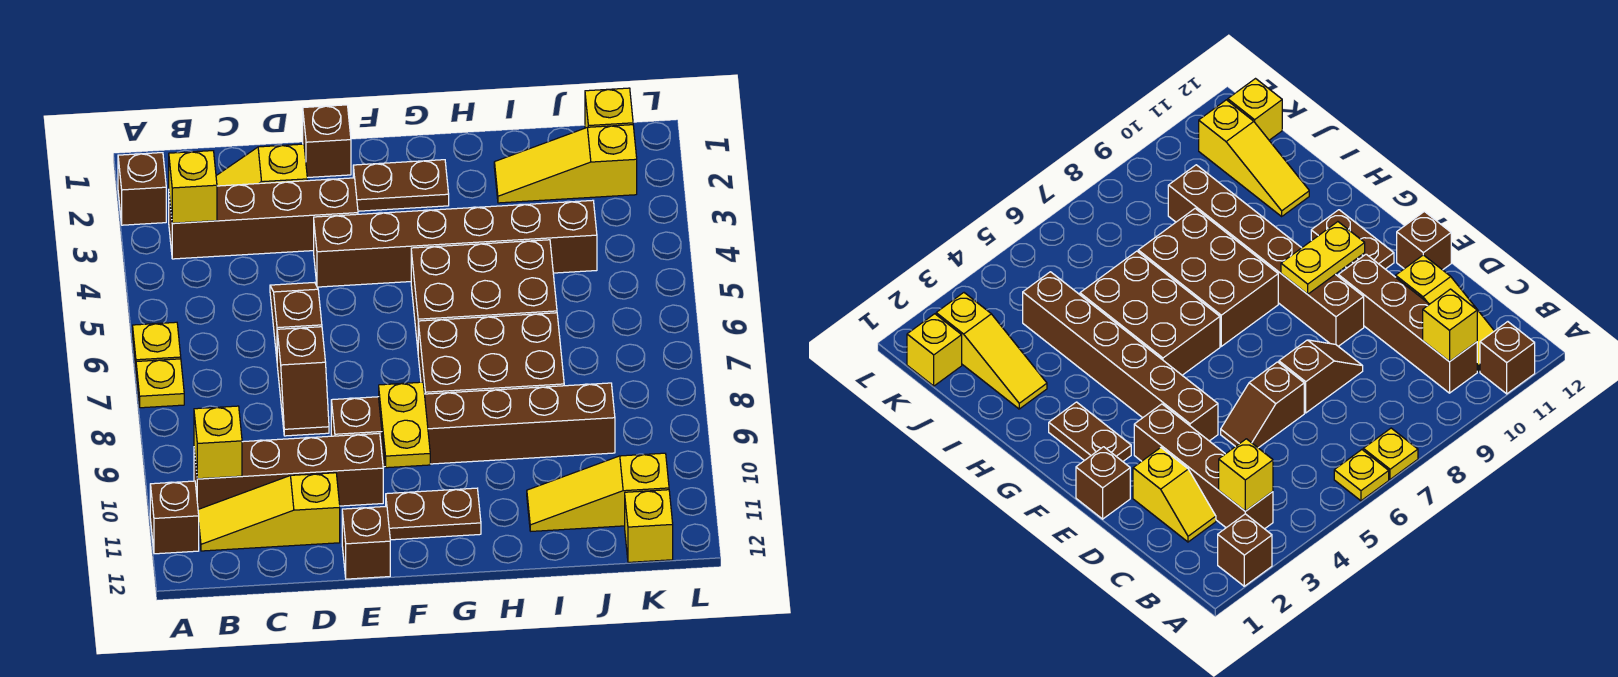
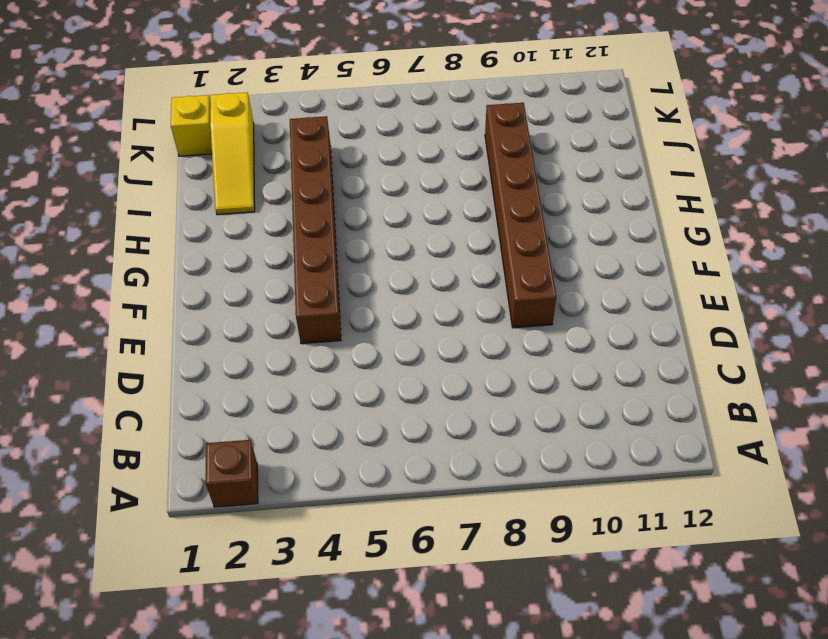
none -> yellow 1x1 plate [133,322,181,367]
none -> yellow 1x1 plate [136,359,184,408]
none -> brown 1x1 brick [150,481,199,554]

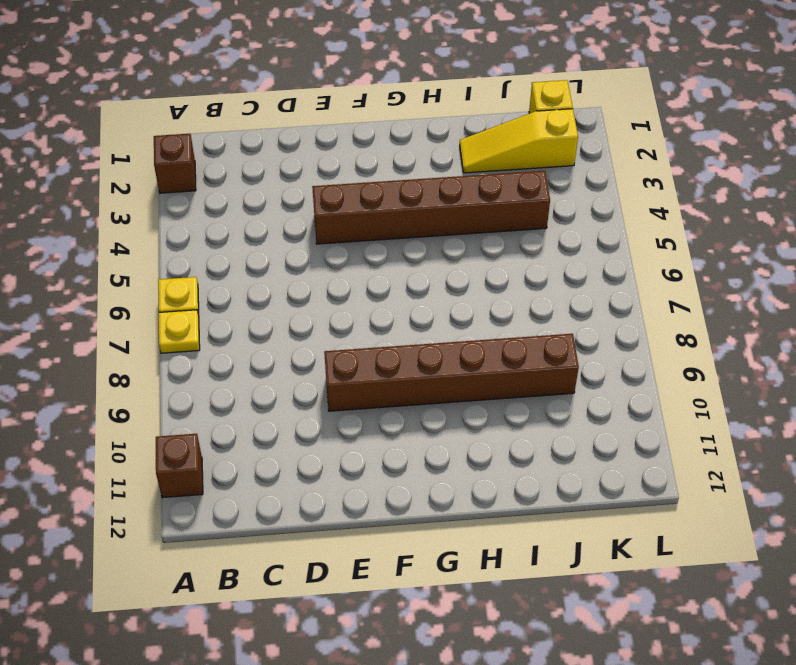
none -> brown 1x4 brick [169,178,358,259]
none -> brown 1x4 brick [194,433,383,509]
none -> yellow 1x3 slope [198,473,340,551]

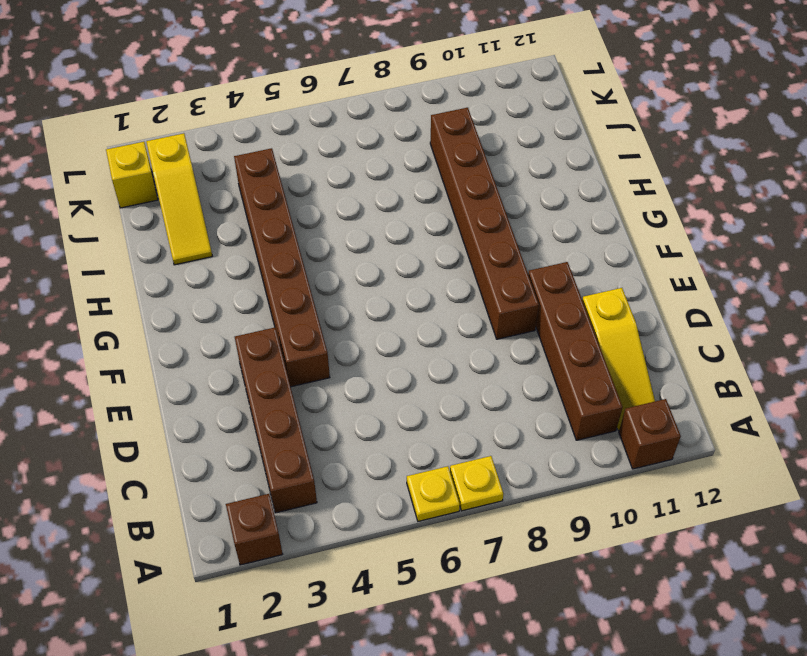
none -> yellow 1x2 slope [216,144,307,186]
none -> brown 1x2 slope [270,282,322,357]
none -> brown 1x2 slope [277,327,329,436]

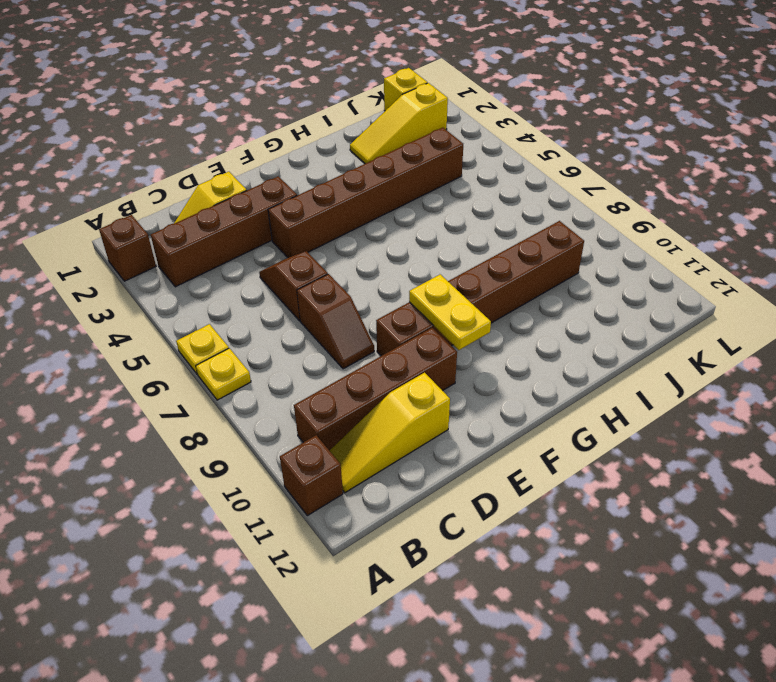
none -> brown 1x1 brick [303,105,351,178]
none -> brown 1x1 brick [342,506,390,579]
none -> brown 1x2 plate [353,160,449,211]

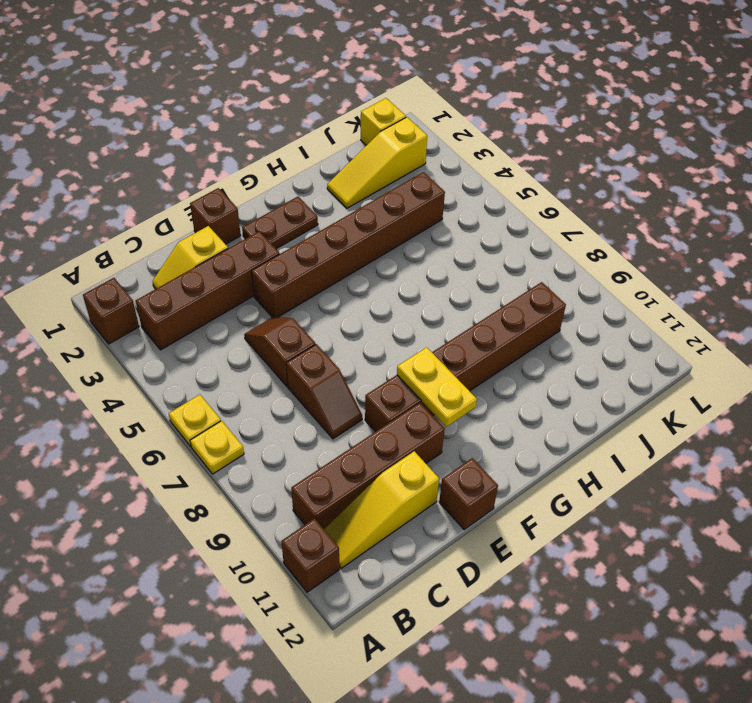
none -> brown 1x2 plate [386,488,481,540]
none -> brown 2x3 brick [411,240,557,347]
none -> brown 2x3 brick [418,313,564,394]

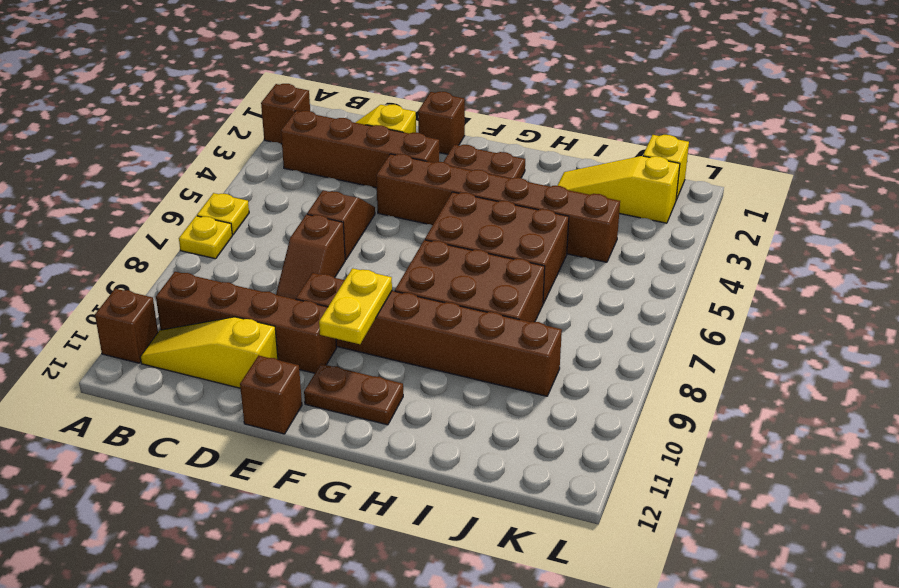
none -> yellow 1x3 slope [527,453,669,531]
none -> yellow 1x1 brick [625,490,673,562]
none -> yellow 1x1 brick [169,151,217,223]

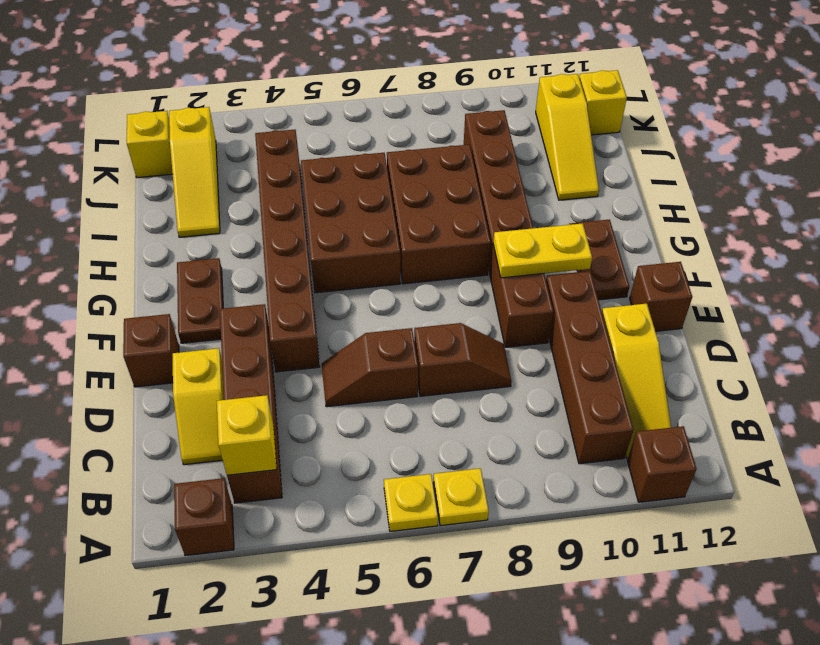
none -> yellow 1x1 brick [194,406,242,479]

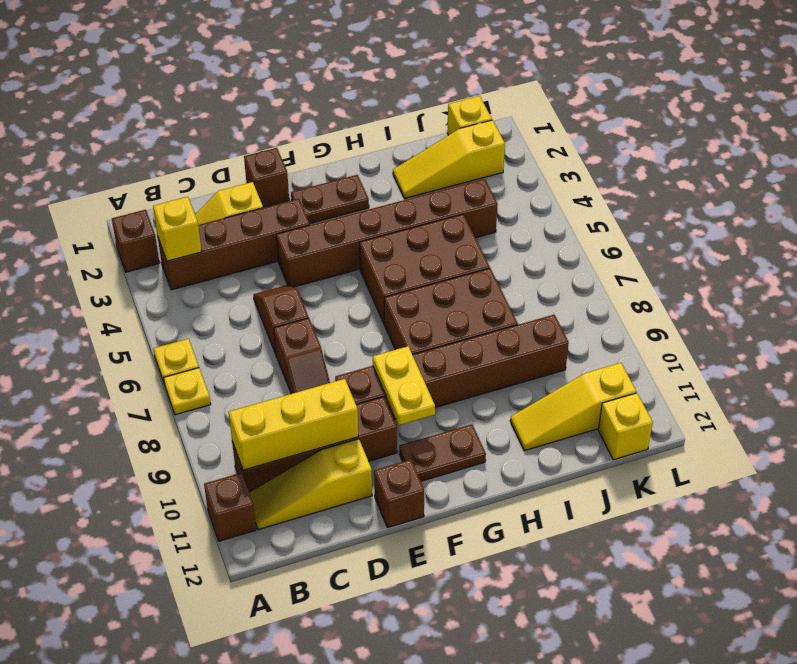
yellow 1x3 brick [229,379,358,470] -> yellow 1x1 brick [194,406,242,479]

